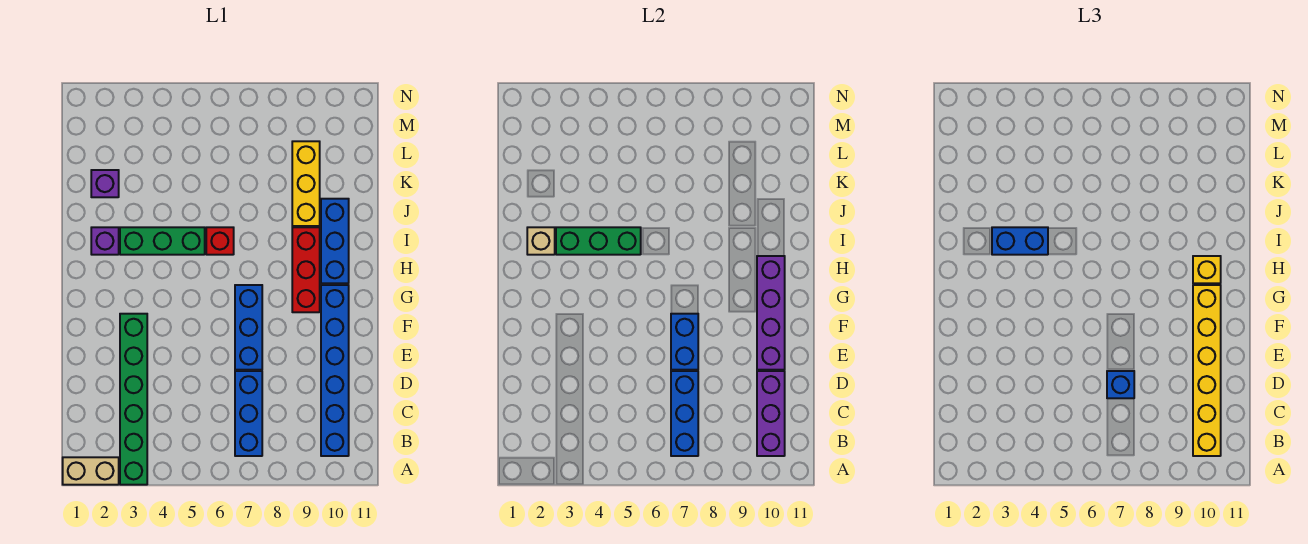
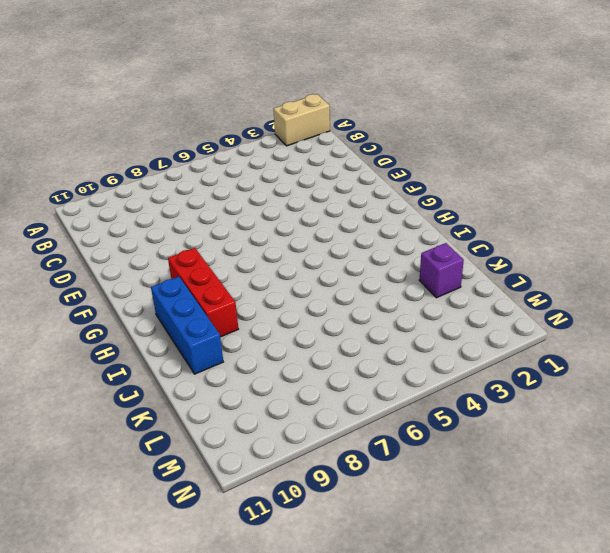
none -> green 1x6 brick [120,314,147,485]
none -> blue 1x3 brick [235,371,262,456]
none -> blue 1x6 brick [321,285,349,456]

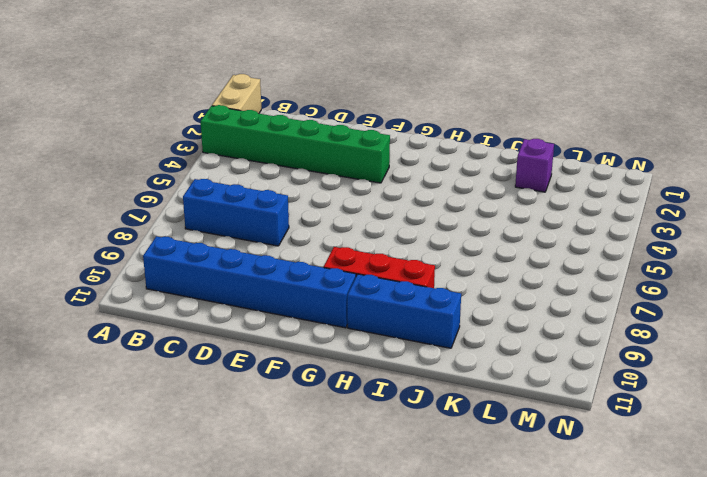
none -> blue 1x3 brick [235,285,262,370]
none -> purple 1x1 brick [91,227,119,255]
none -> green 1x3 brick [120,227,205,255]

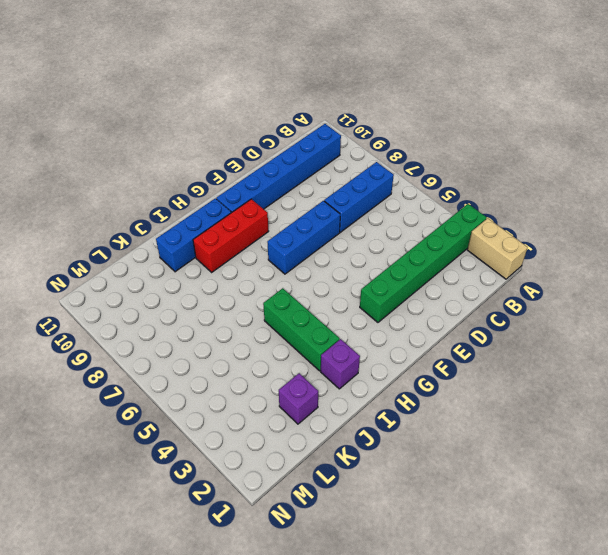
none -> red 1x1 brick [206,227,234,255]
none -> yellow 1x3 brick [292,141,320,226]
none -> blue 1x3 brick [671,371,698,456]

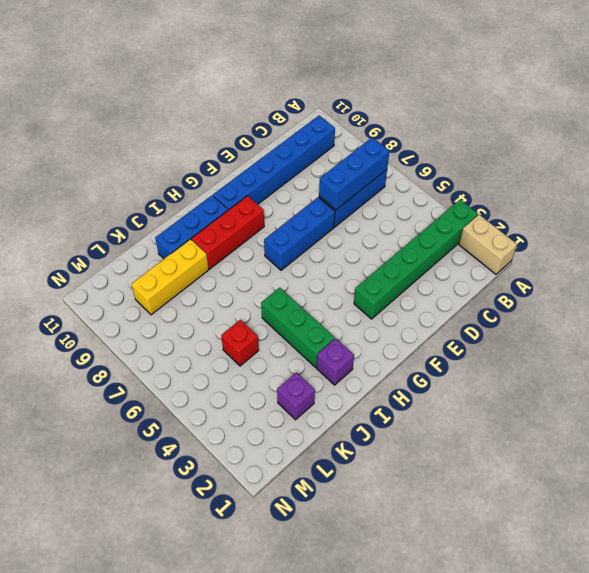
red 1x1 brick [221,320,259,366] -> red 1x1 brick moved to [206,227,234,255]
none -> purple 1x3 brick [757,371,785,456]
none -> blue 1x2 brick [671,314,698,370]
none -> purple 1x4 brick [757,256,785,370]

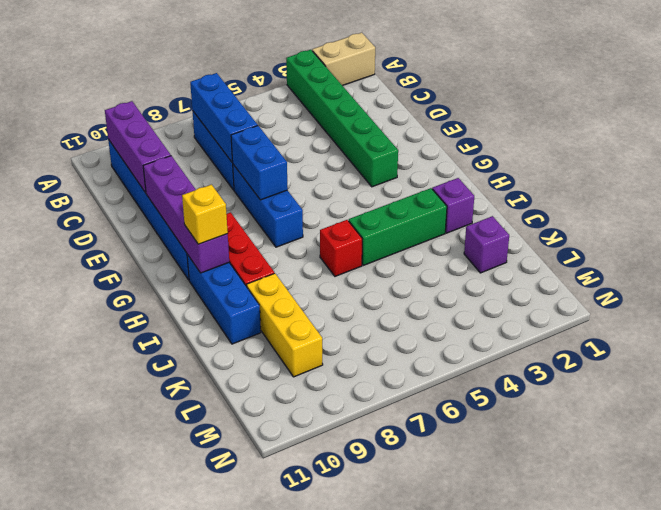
none -> tan 1x1 brick [527,227,555,255]
none -> green 1x3 brick [556,227,641,255]
none -> yellow 1x6 brick [1193,285,1221,456]

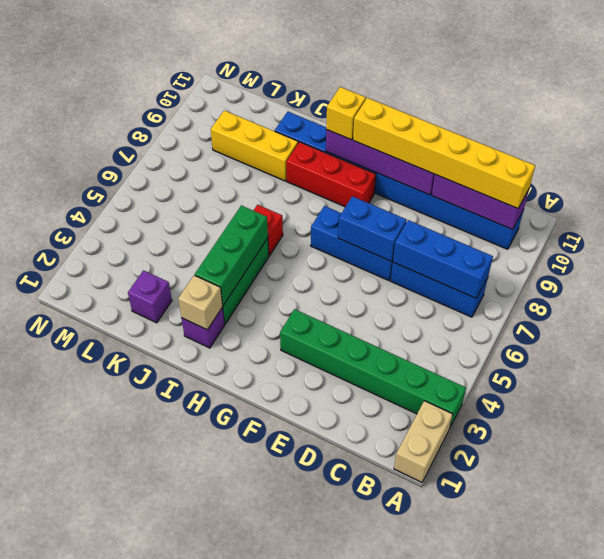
none -> blue 1x1 brick [1107,371,1134,398]
none -> blue 1x2 brick [992,227,1048,255]

